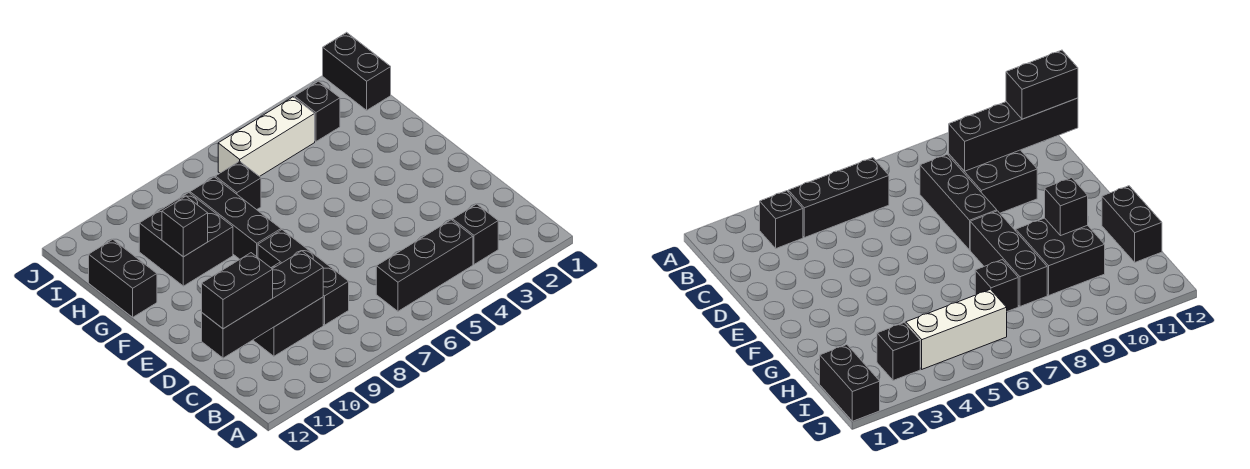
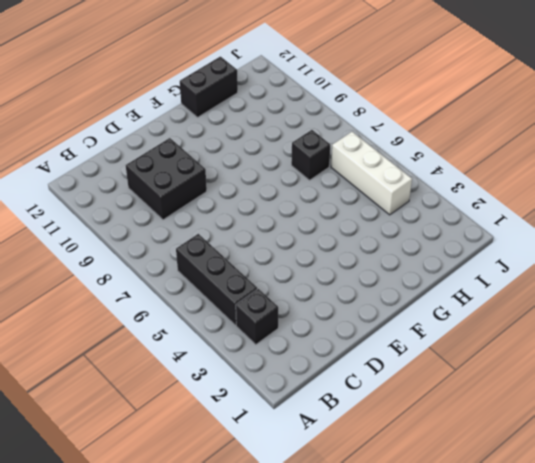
none -> black 1x3 brick [258,230,349,325]
none -> black 1x3 brick [190,177,281,259]
none -> black 2x2 brick [139,193,233,286]

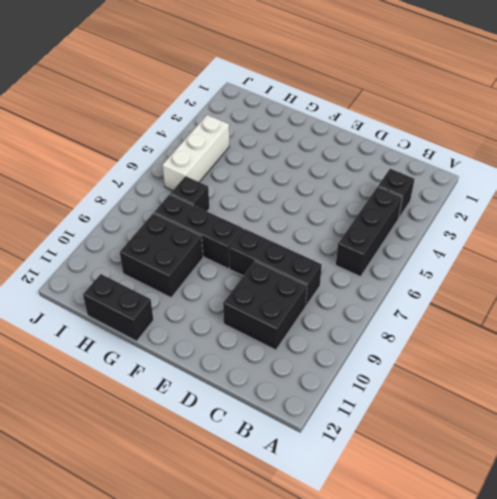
none -> black 1x2 brick [323,32,391,110]
none -> black 1x1 brick [294,81,340,142]
none -> black 1x4 brick [202,251,323,358]

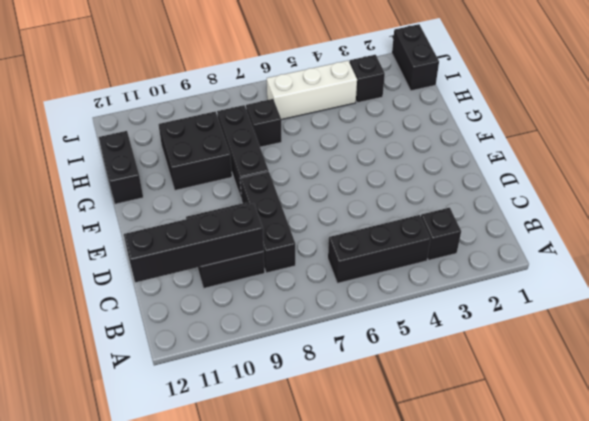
none -> black 1x1 brick [162,196,208,257]
none -> black 1x2 brick [202,253,273,329]

